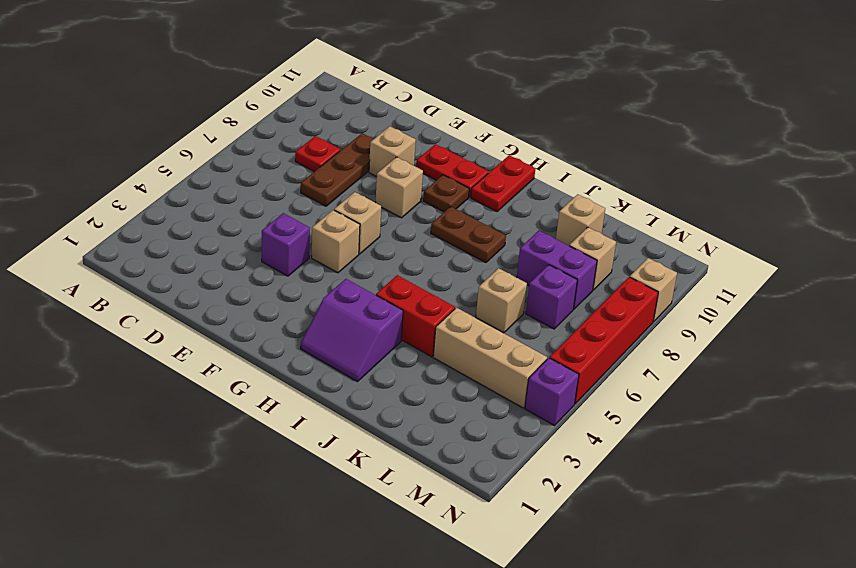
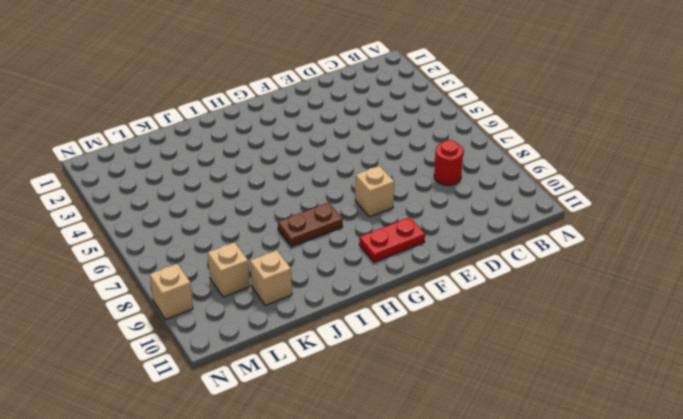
red 1x1 round brick [434,140,463,185] -> red 1x1 plate [295,136,340,172]
none -> brown 1x3 plate [301,133,373,206]
none -> purple 1x1 brick [262,213,310,276]
none -> tan 1x1 brick [369,126,416,177]

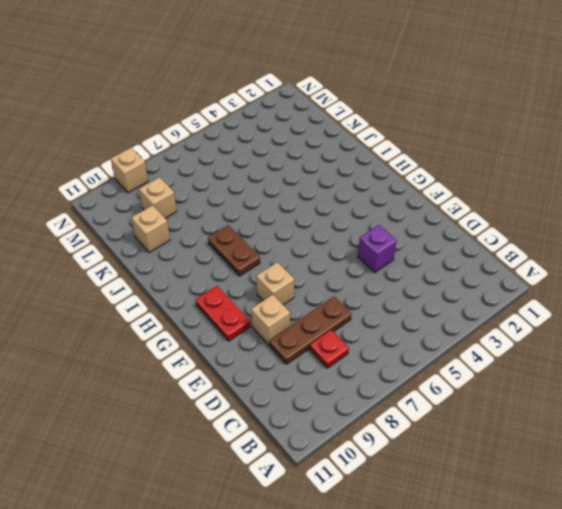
none -> tan 1x1 brick [312,210,360,273]
none -> tan 1x1 brick [334,192,381,254]
none -> brown 1x1 plate [423,175,469,212]

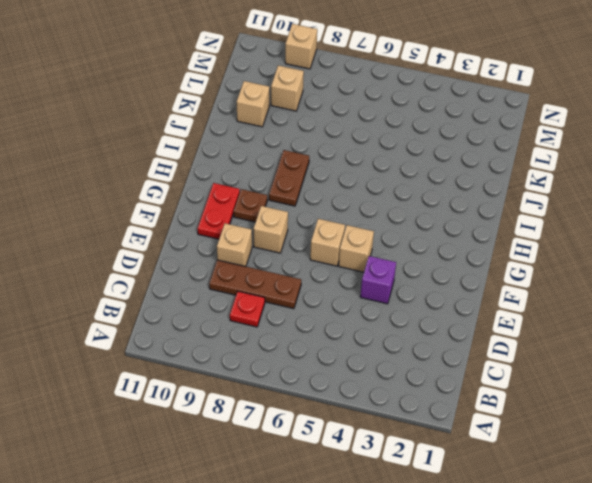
none -> purple 2x2 slope [300,279,403,382]
none -> red 1x2 plate [471,155,535,211]
none -> red 1x2 brick [376,275,455,357]

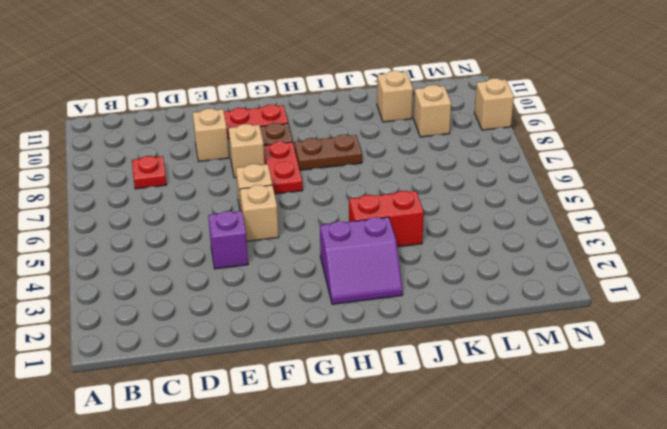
red 1x2 plate [264,142,303,194] -> red 1x2 plate moved to [471,155,535,211]
none -> brown 1x3 plate [301,133,373,206]
none -> tan 1x3 brick [433,308,547,408]
none -> tan 1x1 brick [476,268,527,333]

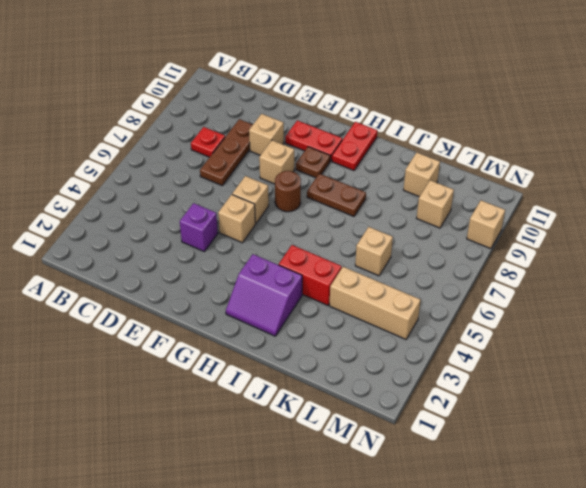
brown 1x1 round brick [275,171,301,212] -> none
none -> purple 1x2 brick [517,231,597,309]
none -> purple 1x1 brick [526,265,577,329]
none -> purple 1x1 brick [525,358,579,426]

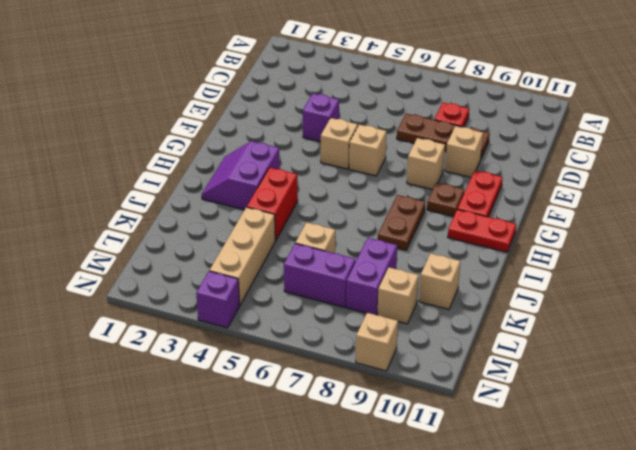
purple 1x2 brick [284,244,355,307] -> purple 1x1 brick [526,265,577,329]
none -> red 1x4 brick [550,277,658,404]

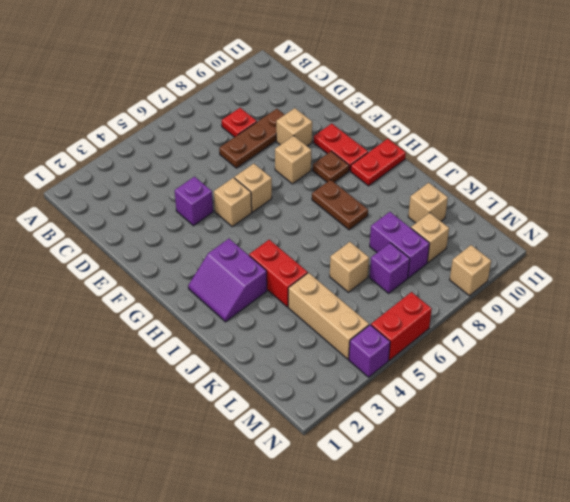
red 1x2 brick [371,292,432,360] -> red 1x4 brick [550,277,658,404]

